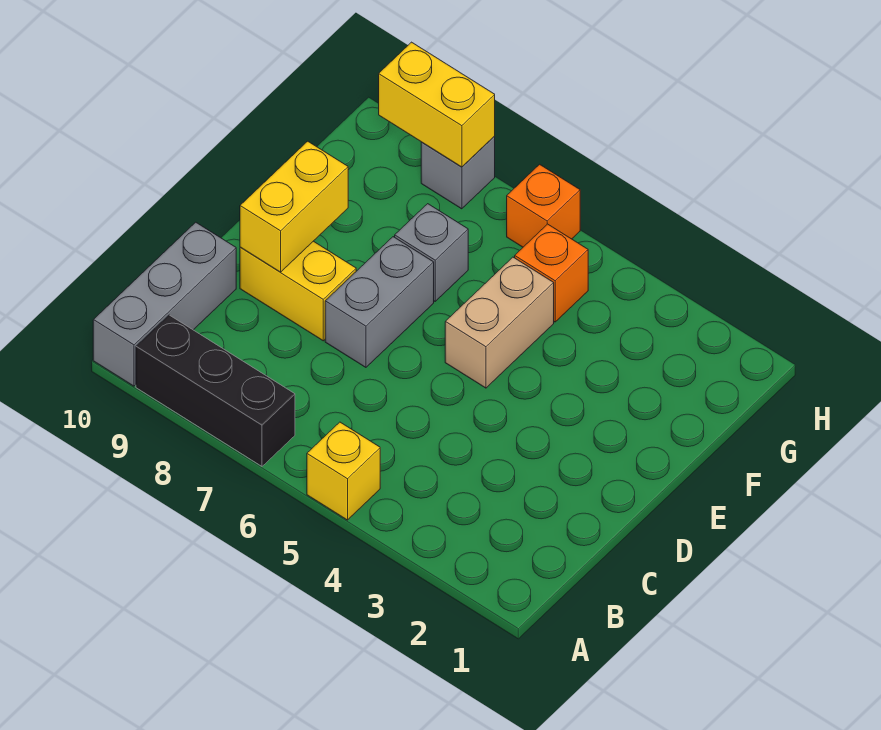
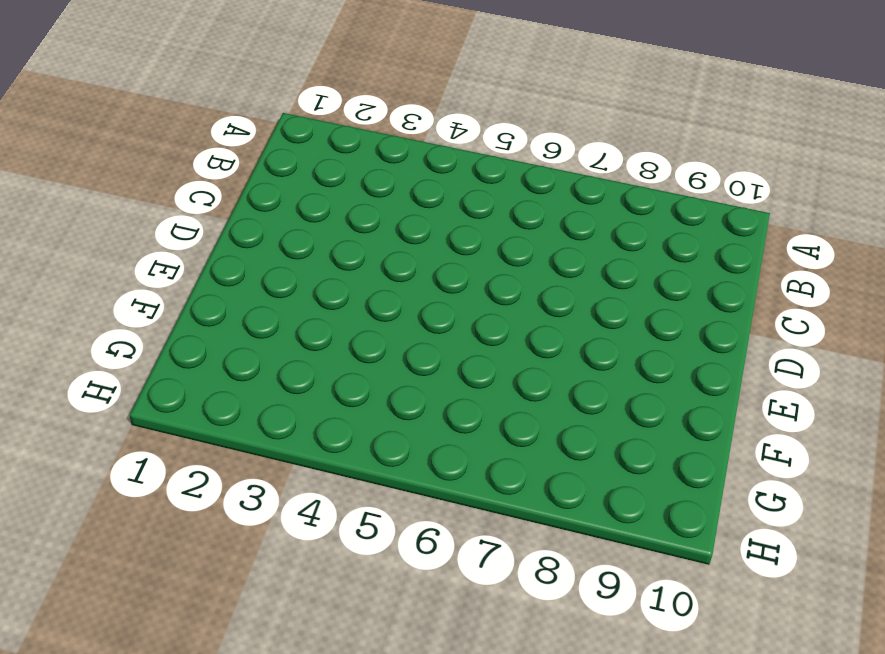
none -> yellow 1x1 brick [307,422,380,520]
none -> black 1x3 brick [136,315,295,466]
none -> grey 1x3 brick [93,222,236,386]

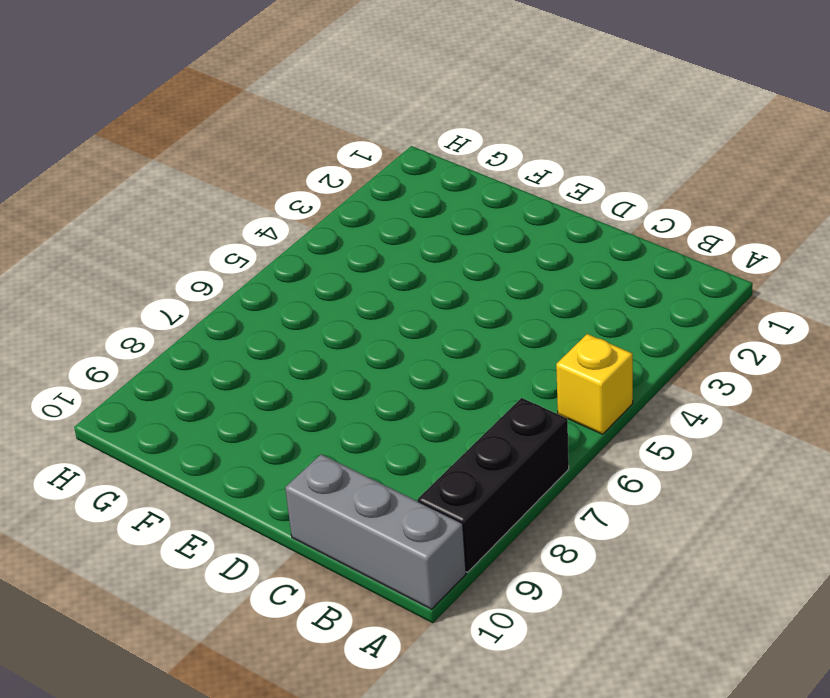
none -> grey 1x2 brick [325,237,434,367]
none -> yellow 1x2 brick [240,241,356,341]
none -> tan 1x2 brick [445,257,554,388]

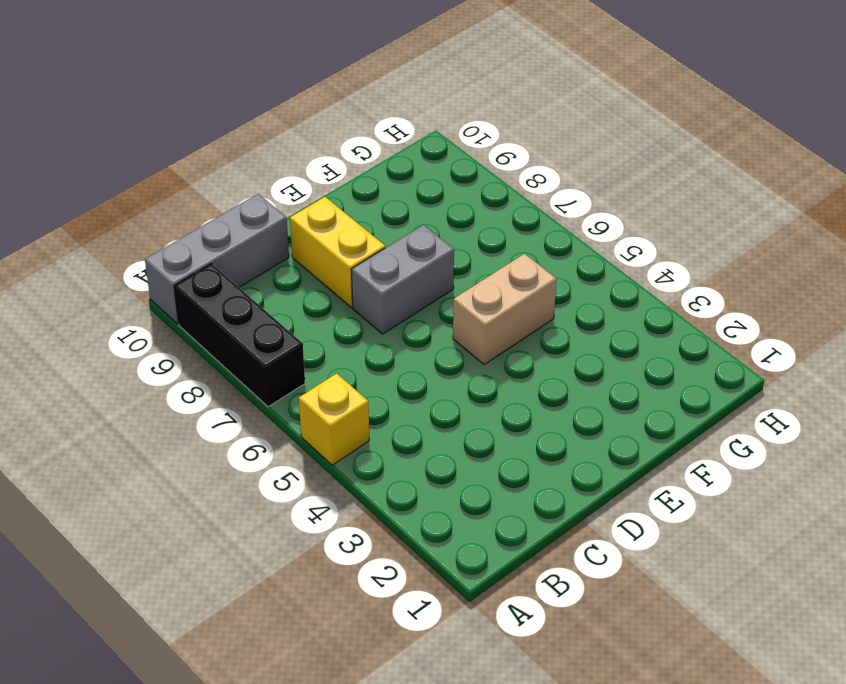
none -> grey 1x1 brick [395,204,468,301]
none -> orange 1x1 brick [515,224,588,322]
none -> orange 1x1 brick [507,164,580,247]

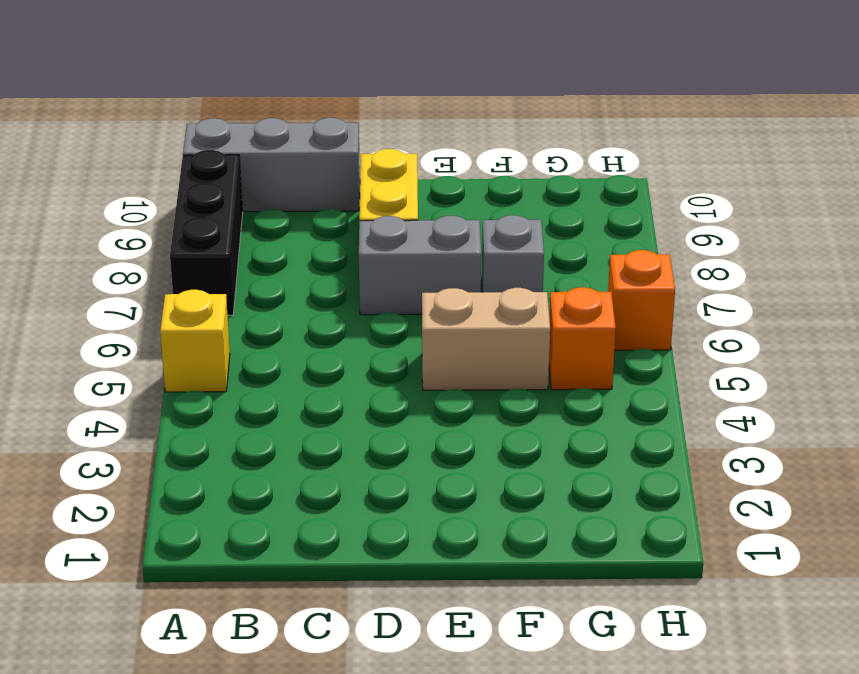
none -> grey 1x1 brick [421,136,495,209]
none -> yellow 1x2 brick [240,141,348,272]
none -> yellow 1x2 brick [379,42,495,167]

